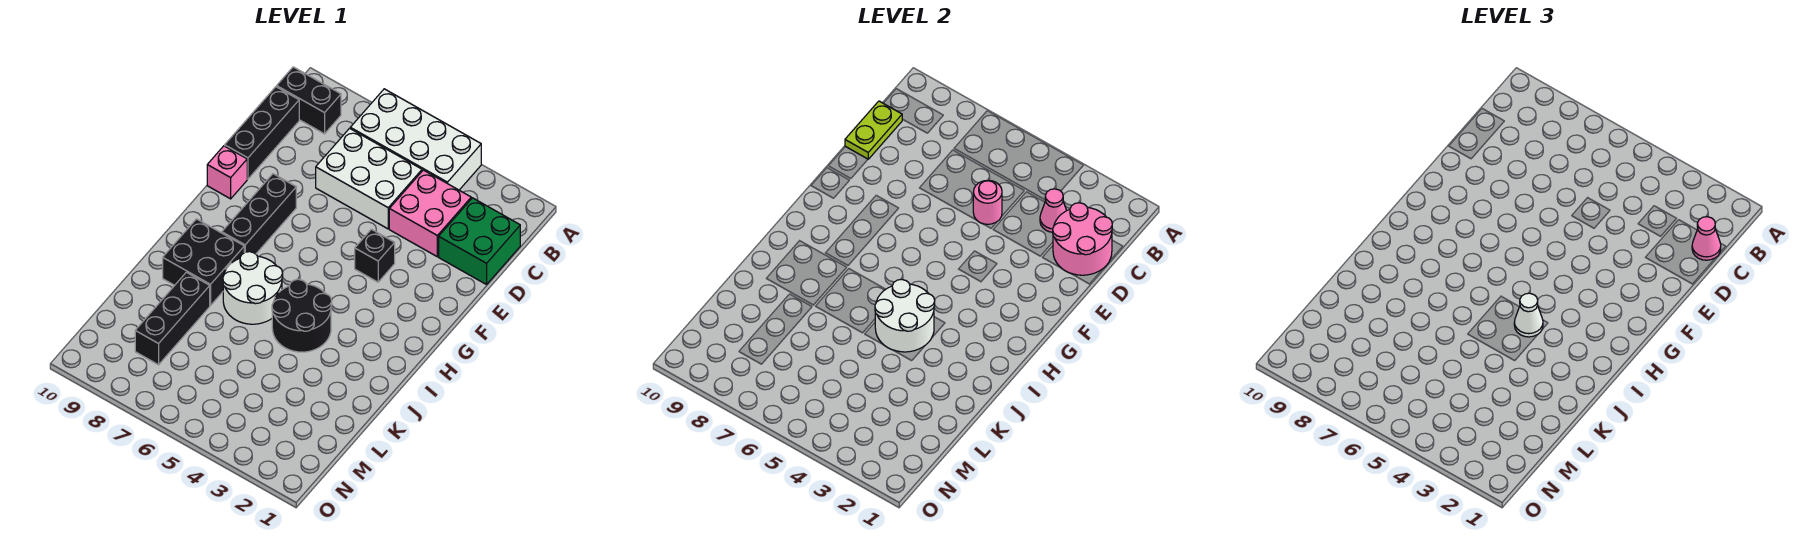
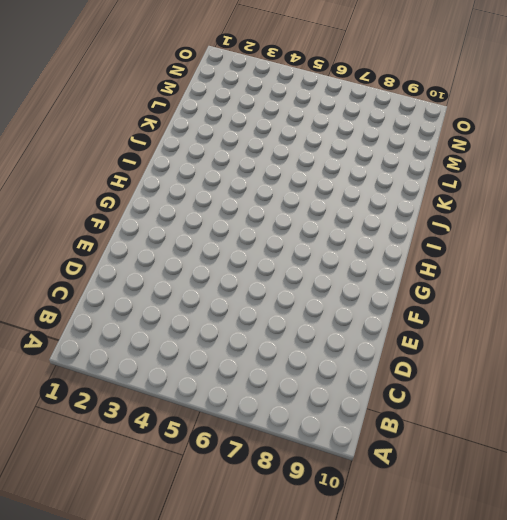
none -> white 2x4 brick [350,89,481,190]
none -> black 1x2 brick [277,67,341,134]
none -> green 2x2 brick [439,198,520,285]

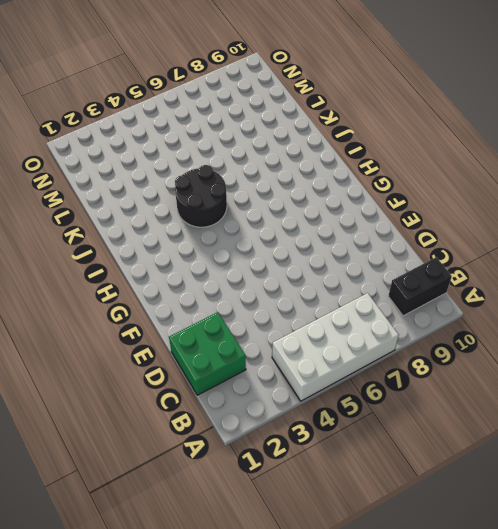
none -> pink 2x2 brick [389,170,471,257]
none -> white 2x3 brick [316,128,422,229]
none -> black 1x3 brick [225,87,299,179]

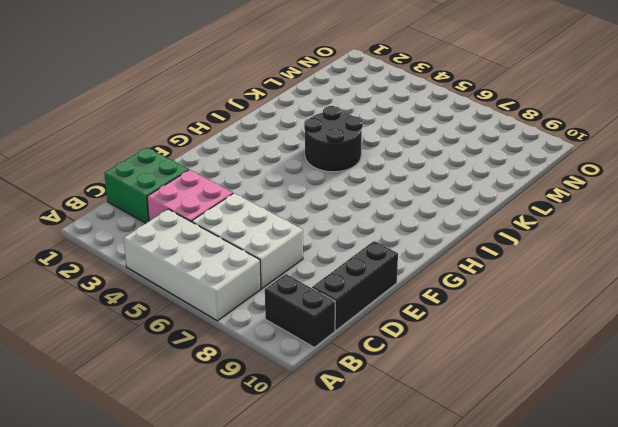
none -> black 1x1 brick [355,229,395,282]
none -> black 1x3 brick [222,174,296,254]
none -> pink 1x1 brick [207,146,247,199]

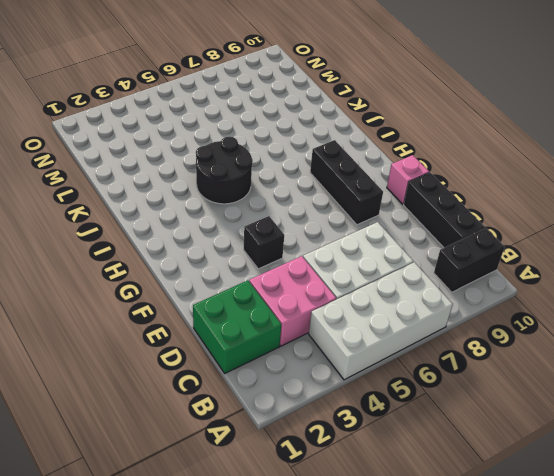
none -> white 2x2 round brick [223,252,283,324]
none -> black 2x2 brick [163,219,244,306]
none -> black 1x3 brick [135,272,210,365]

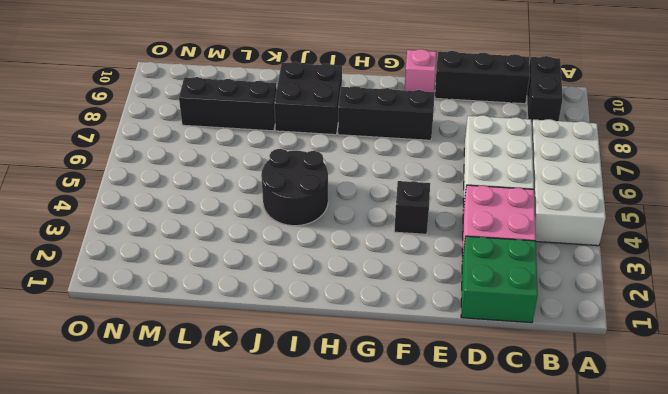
none -> white 2x2 round brick [223,252,283,324]
none -> pink 2x2 round brick [1053,203,1112,275]
none -> pink 1x1 cone [1040,189,1067,232]

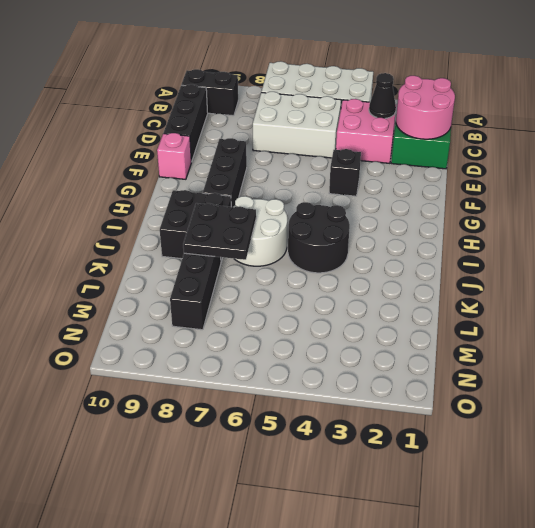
black 1x1 cone [369,73,396,118] -> pink 1x1 cone [1040,189,1067,232]
black 2x2 plate [183,203,256,260] -> none
none -> lime 1x2 plate [845,101,902,159]
none -> pink 1x1 round brick [973,180,1002,224]
none -> white 2x2 round brick [875,279,935,352]

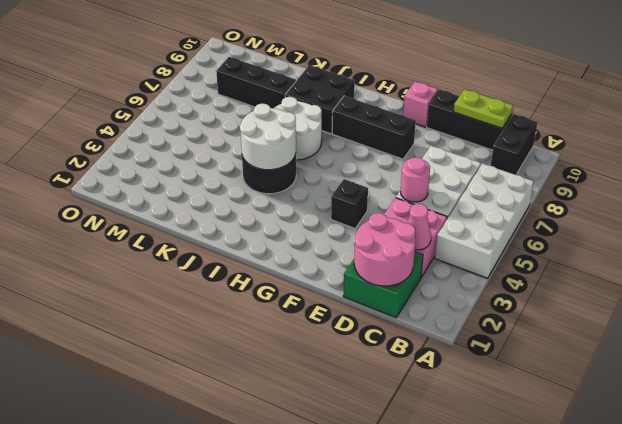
none -> pink 1x1 cone [1692,217,1721,260]
none -> white 1x1 cone [1514,293,1543,337]

